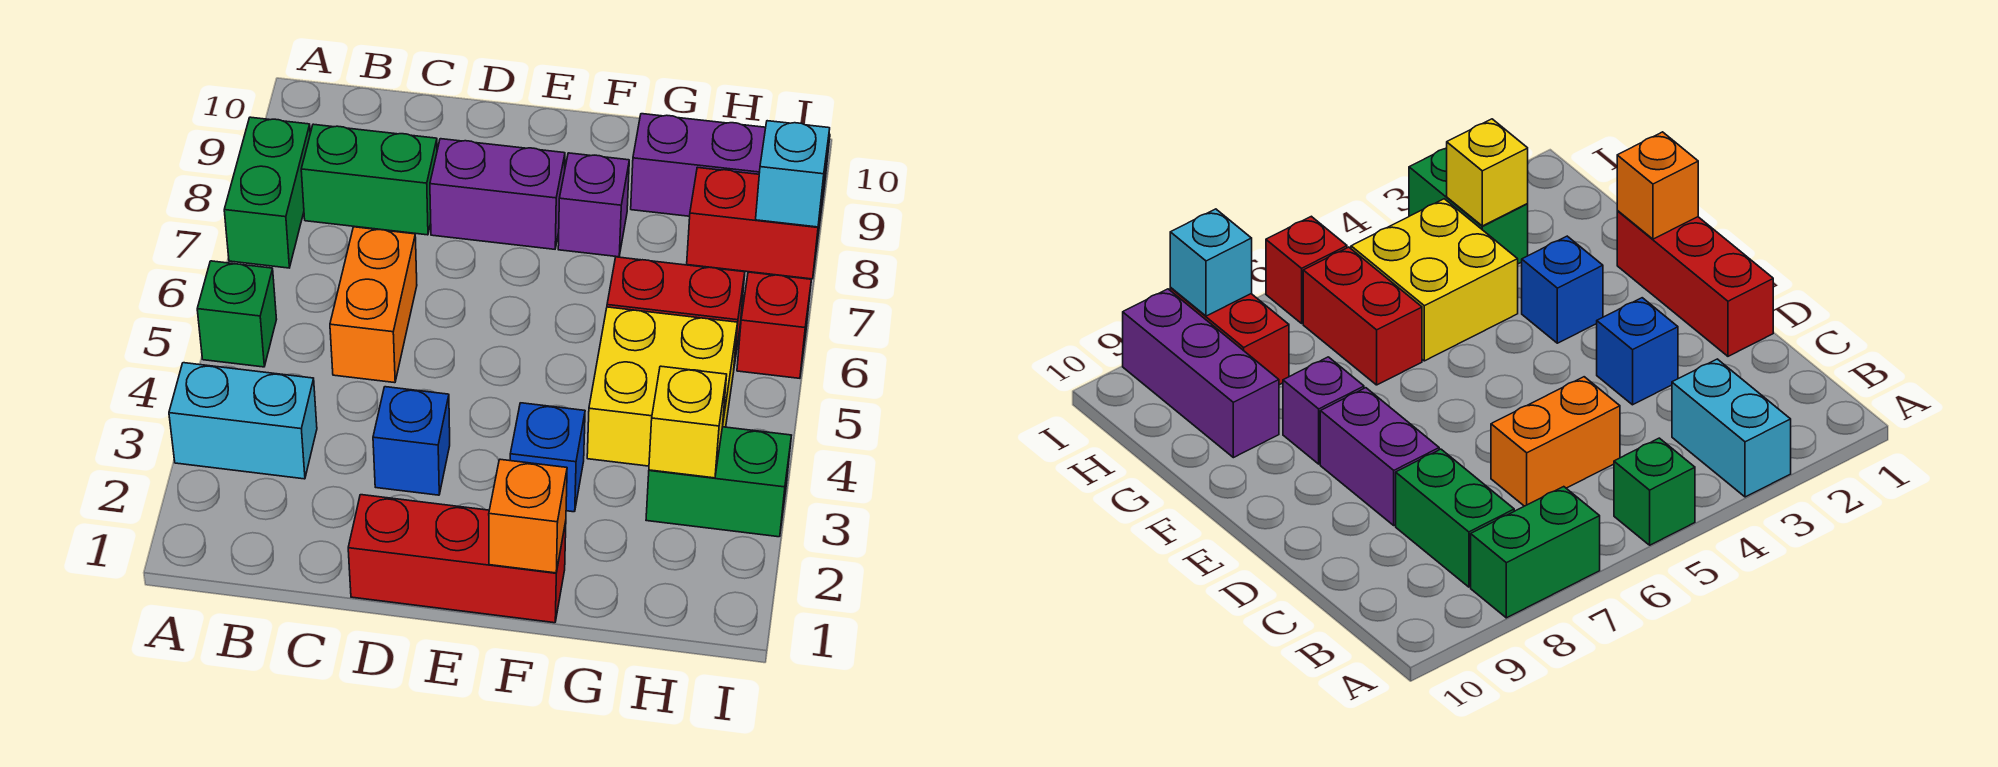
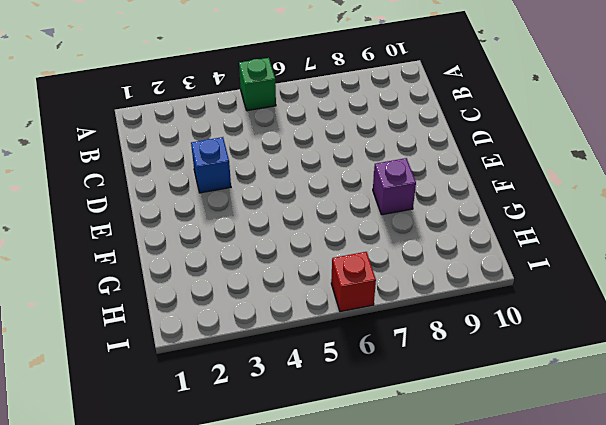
none -> cyan 1x2 brick [169,363,317,479]
none -> green 1x2 brick [224,117,310,268]
none -> green 1x2 brick [301,124,437,235]

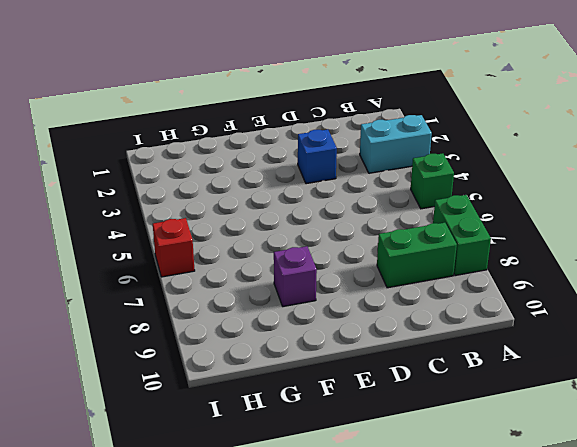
none -> orange 1x2 brick [330,227,417,383]
none -> red 1x3 brick [348,495,566,623]
none -> purple 1x2 brick [430,139,565,249]

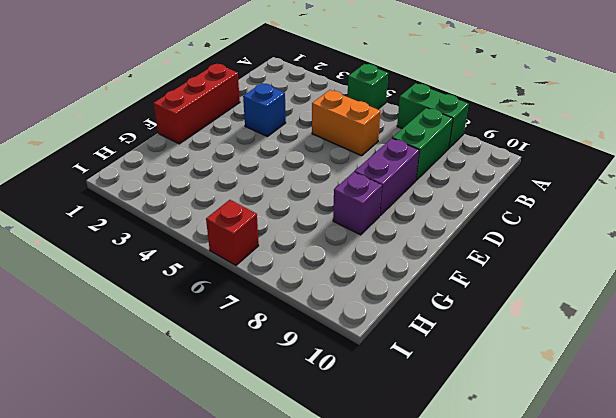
none -> cyan 1x2 brick [169,363,317,479]
none -> blue 1x1 brick [510,403,585,512]
none -> yellow 2x2 brick [587,307,738,466]

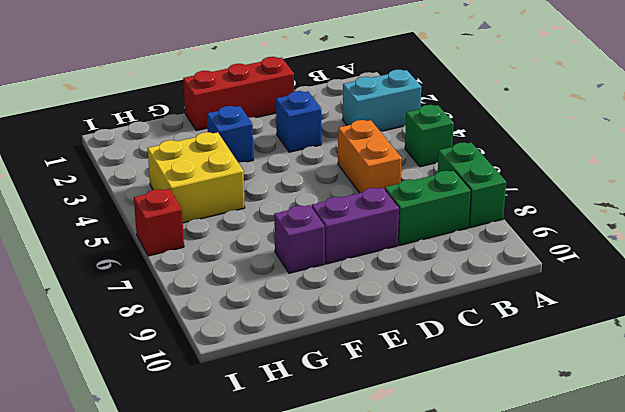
none -> red 1x2 brick [607,257,745,365]
none -> purple 1x3 brick [631,114,830,218]
none -> green 1x2 brick [646,427,792,537]

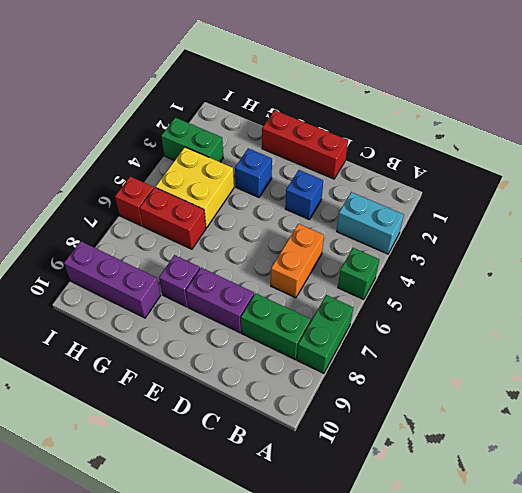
none -> red 1x2 brick [687,167,823,279]
none -> orange 1x1 brick [489,459,567,573]
none -> yellow 1x1 brick [649,366,727,478]

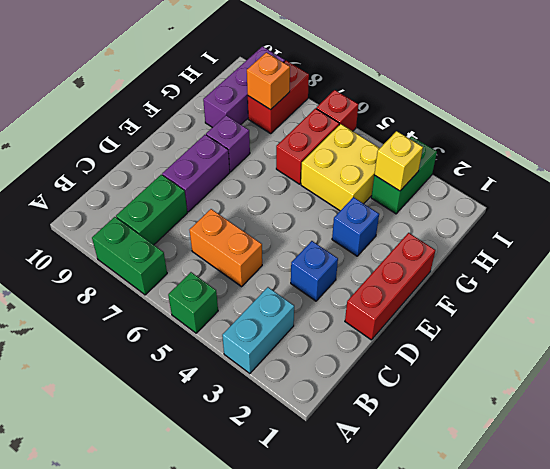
orange 1x1 brick [247,52,290,110] -> orange 1x1 brick moved to [489,459,567,573]
none -> cyan 1x1 brick [756,121,830,227]

